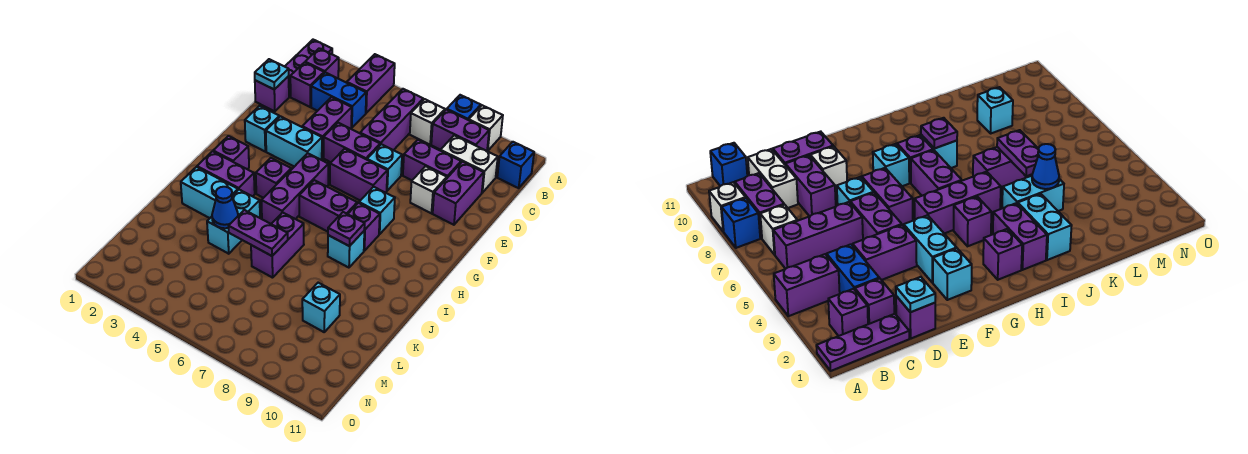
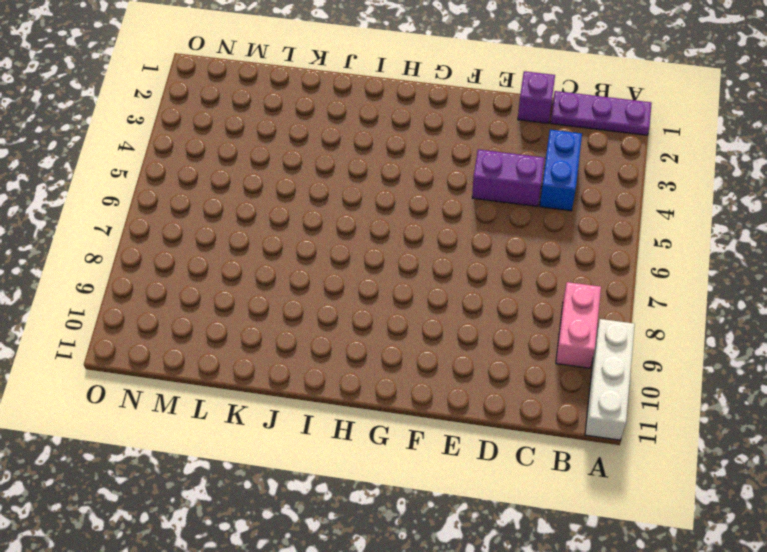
white 1x3 brick [585,319,635,440] -> white 1x1 brick [469,105,503,151]
pink 1x2 brick [556,282,601,368] -> purple 1x2 brick [431,109,489,151]
none -> purple 1x2 brick [347,54,395,113]
none -> blue 1x1 brick [447,95,481,120]
none -> purple 1x1 brick [305,48,339,78]
none -> purple 1x3 brick [360,89,423,150]

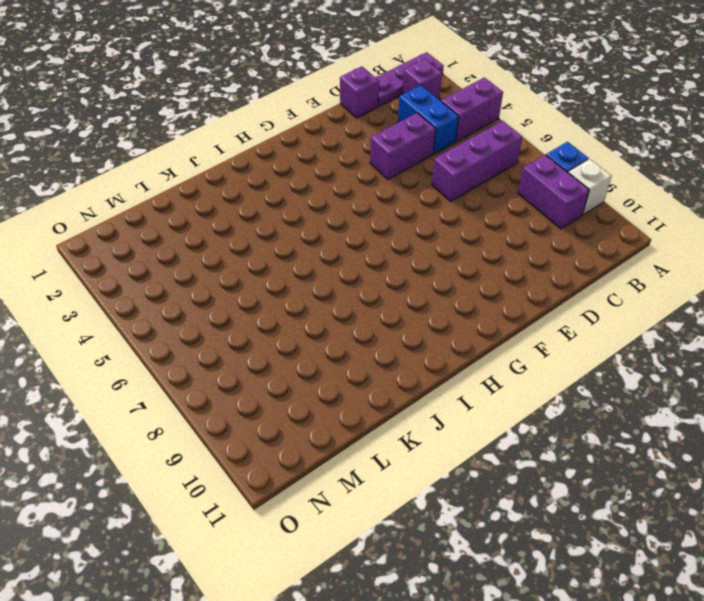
none -> white 1x1 brick [410,99,445,144]
none -> blue 1x1 brick [497,142,534,188]
none -> purple 1x1 brick [290,62,324,107]
none -> white 1x2 brick [441,135,498,193]

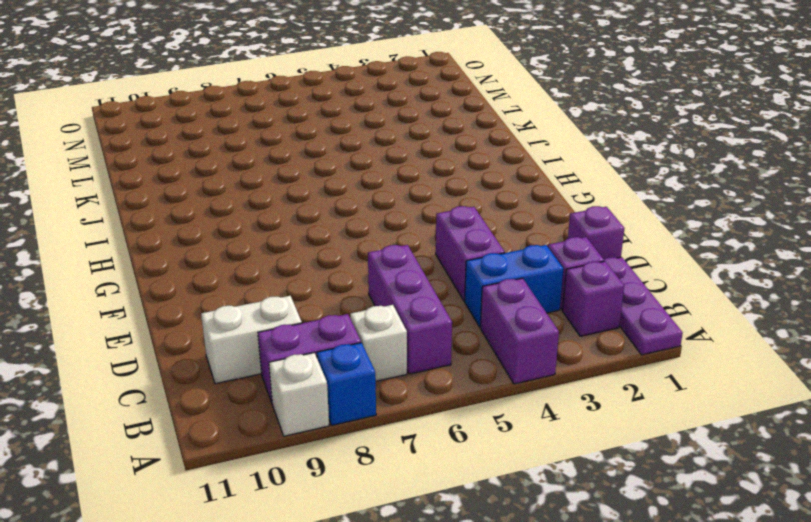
none -> blue 1x1 brick [497,142,534,188]
none -> purple 1x2 brick [403,140,461,180]
none -> purple 1x2 brick [433,162,484,225]
none -> purple 1x2 brick [324,123,380,162]

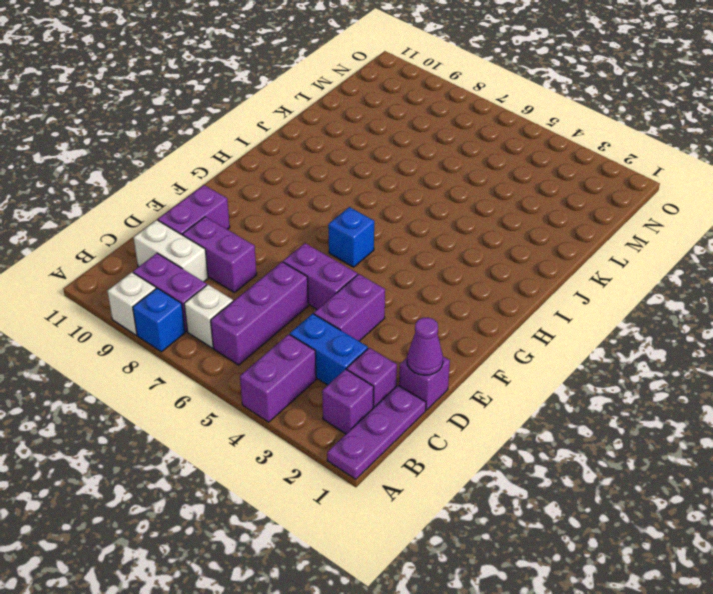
purple 1x1 cone [407,317,443,375] -> cyan 1x1 plate [255,59,289,90]
blue 1x1 brick [328,207,374,267] -> blue 1x1 brick moved to [497,142,534,188]
none -> cyan 1x1 brick [367,144,402,191]
none -> white 1x1 brick [410,166,447,213]
none -> cyan 1x1 brick [245,106,279,151]
none -> cyan 1x2 brick [266,116,322,167]

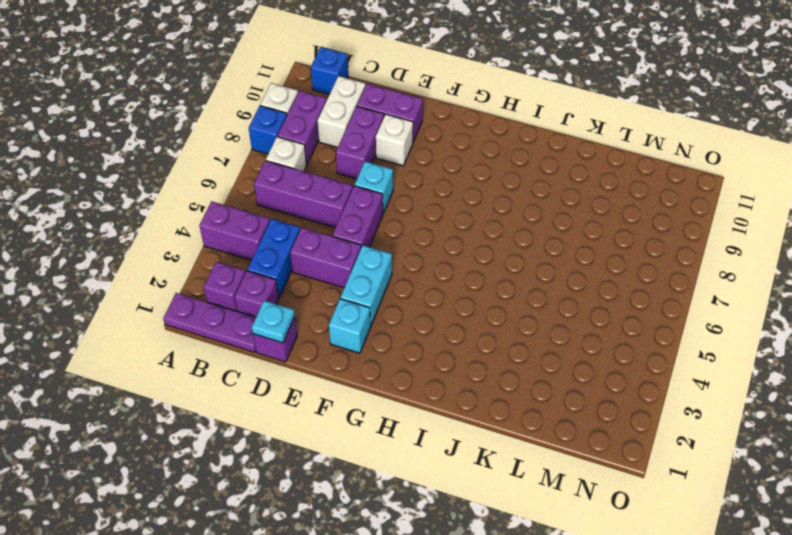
none -> purple 1x2 brick [330,149,387,201]
none -> purple 1x3 brick [261,153,328,224]
none -> cyan 1x1 brick [359,187,395,234]
none -> purple 1x1 brick [213,136,249,169]

